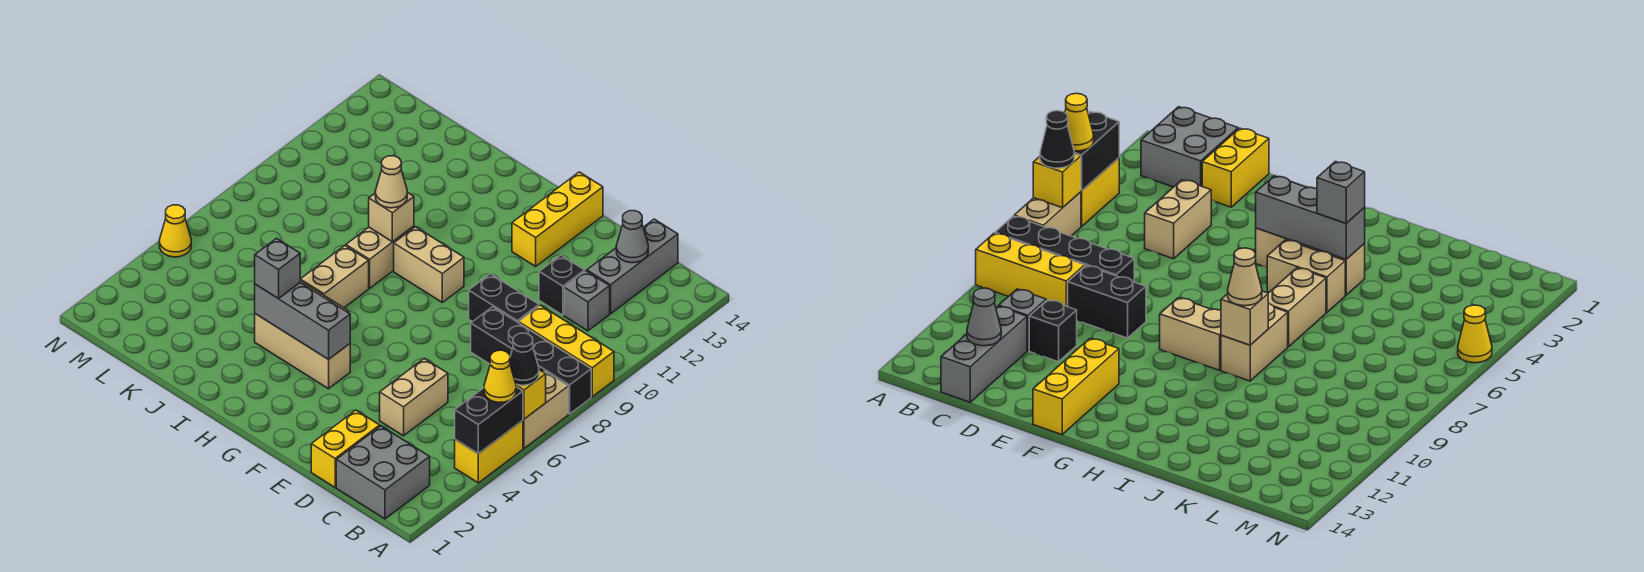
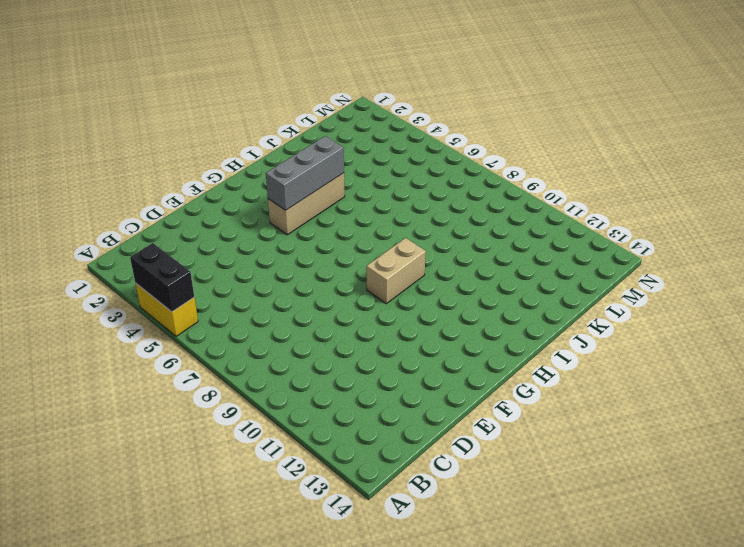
none -> tan 1x2 brick [523,371,568,448]
none -> black 1x4 brick [471,307,591,414]
none -> yellow 1x3 brick [519,305,614,397]

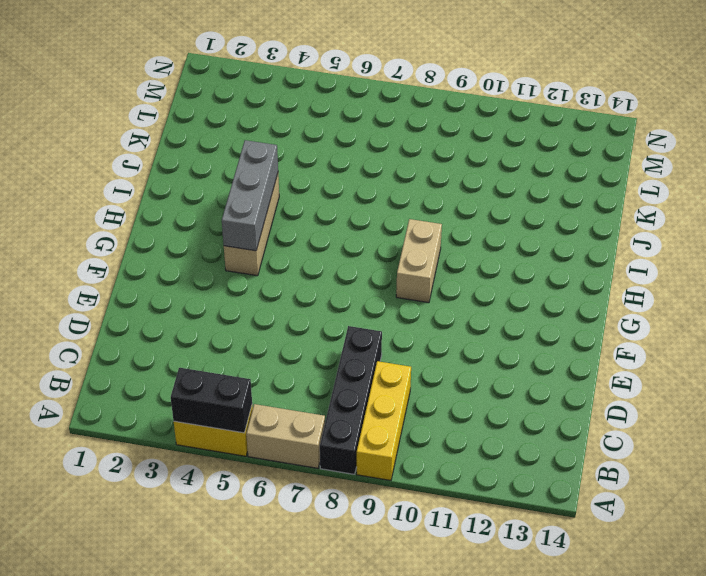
none -> grey 2x2 brick [336,426,430,519]
none -> grey 1x1 brick [564,271,610,331]
none -> grey 1x3 brick [587,219,678,314]

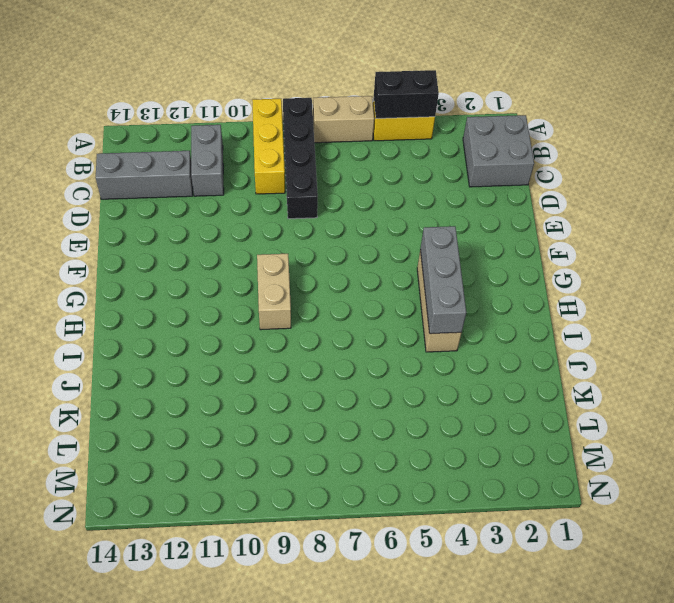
grey 1x2 brick [191,125,224,196] -> grey 1x1 brick [564,271,610,331]
none -> yellow 1x2 brick [311,410,380,487]
none -> tan 1x2 brick [380,358,448,436]
none -> black 1x2 brick [469,274,539,323]

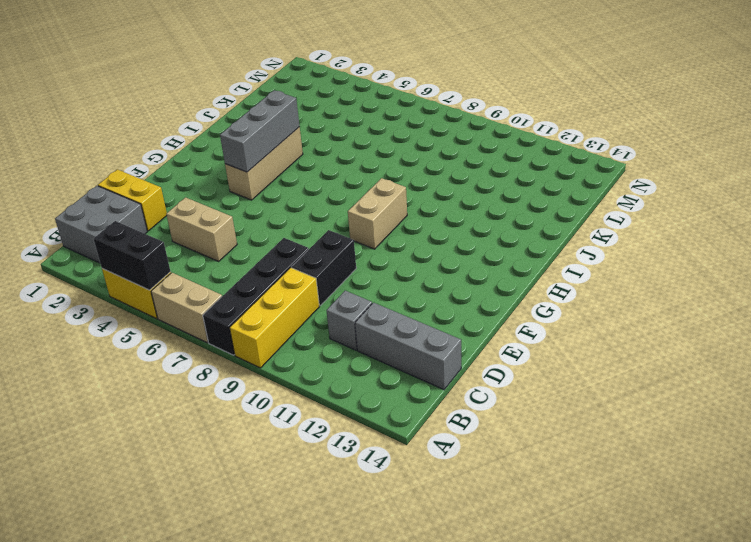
none -> black 1x1 brick [539,255,585,315]
none -> yellow 1x3 brick [512,172,603,266]
none -> tan 1x2 brick [1267,240,1345,312]

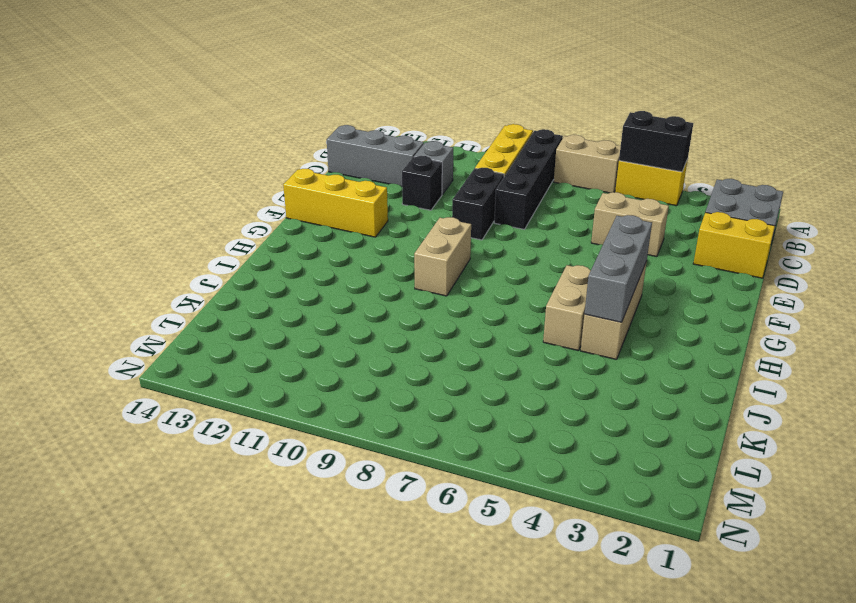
none -> tan 1x2 brick [300,246,369,308]
none -> tan 1x2 brick [346,226,414,288]
none -> yellow 1x1 cone [159,205,191,257]

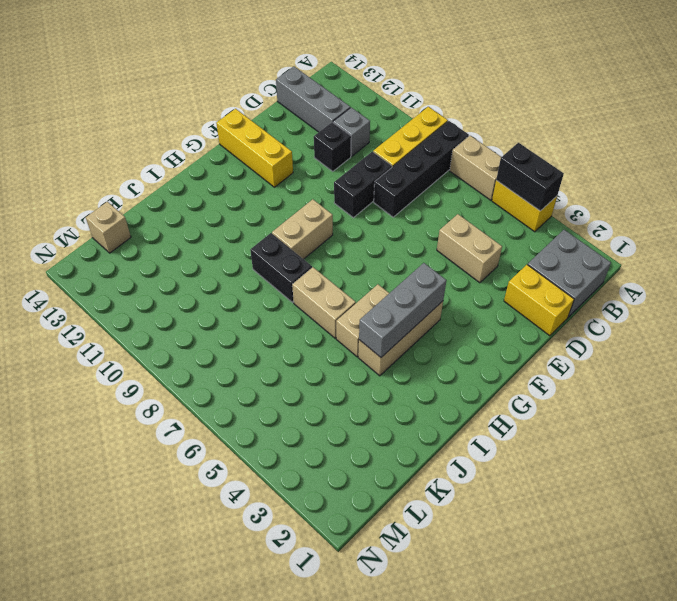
black 1x2 brick [250,233,312,302] -> tan 1x2 brick [346,226,414,288]
tan 1x1 brick [86,202,131,253] -> tan 1x1 brick moved to [369,192,414,242]
none -> yellow 1x1 cone [159,205,191,257]
none -> yellow 1x1 brick [516,370,546,419]
none -> grey 1x1 cone [616,211,648,263]

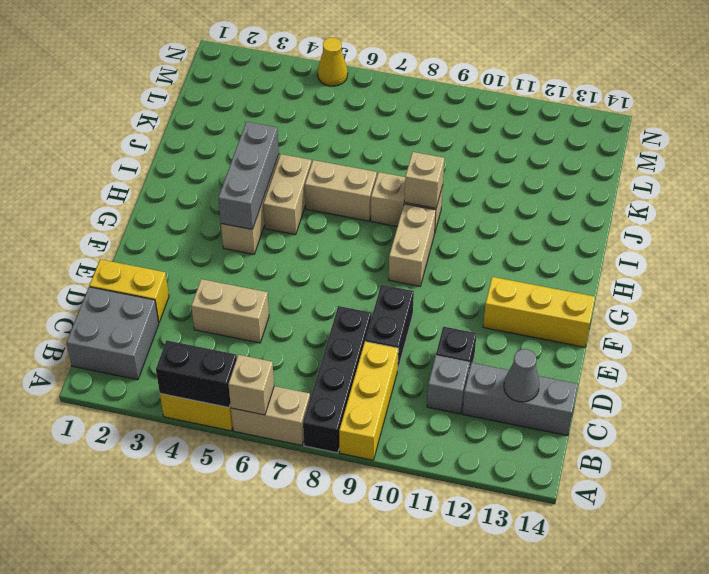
tan 1x1 brick [228,355,274,415] -> yellow 1x1 brick [516,370,546,419]
none -> yellow 1x1 cone [484,350,516,403]
none -> black 1x1 cone [510,333,539,385]
none -> grey 1x1 brick [255,238,300,299]

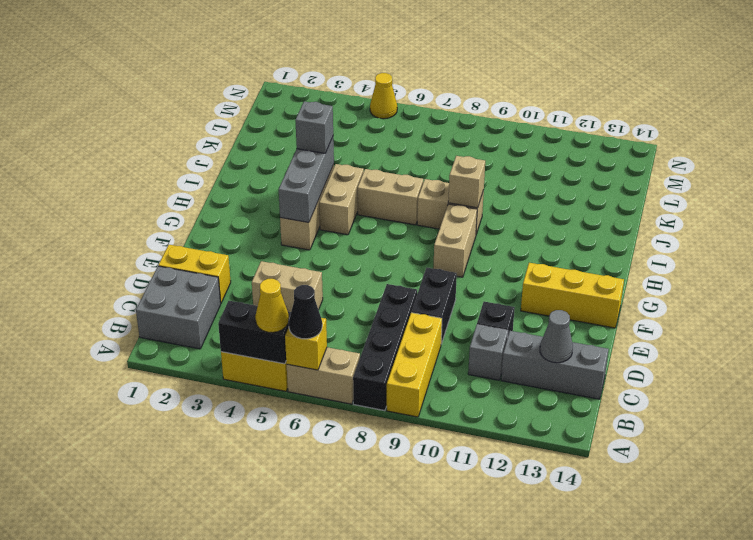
none -> tan 1x1 cone [375,156,407,208]

